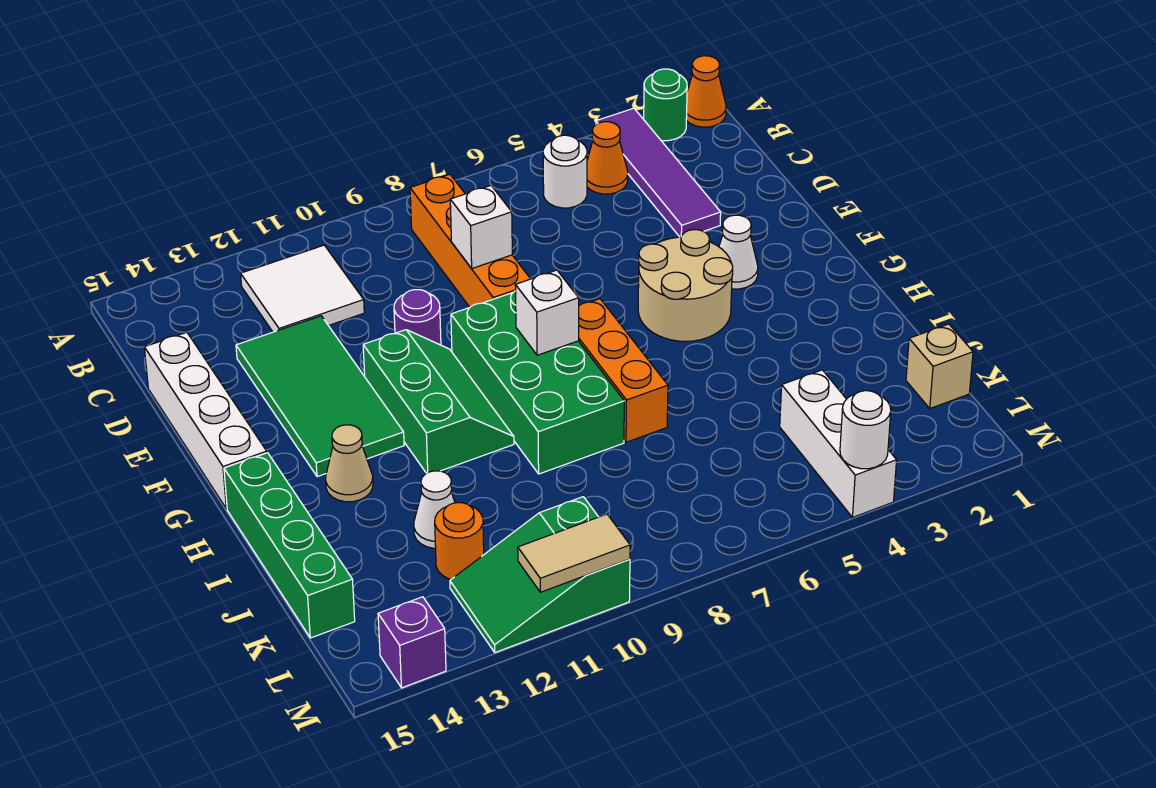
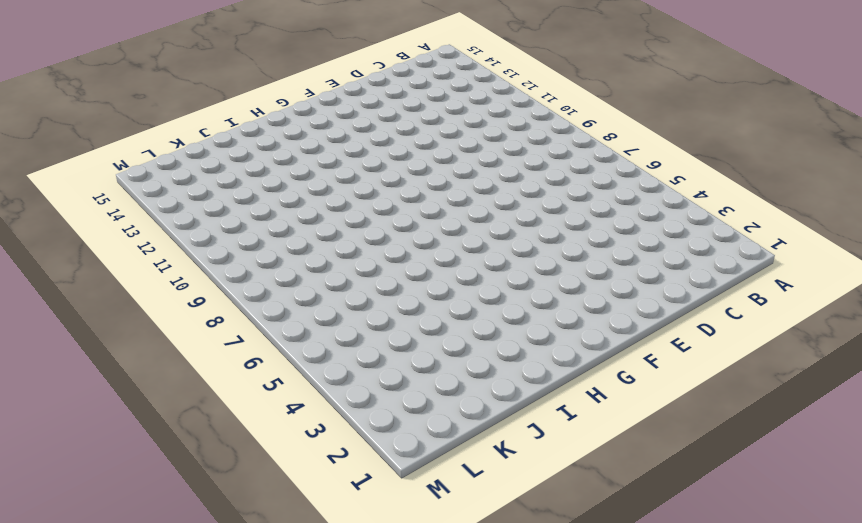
none -> orange 1x1 cone [686,56,726,127]
none -> green 1x1 round brick [644,69,687,141]
none -> purple 1x4 tile [596,108,721,237]

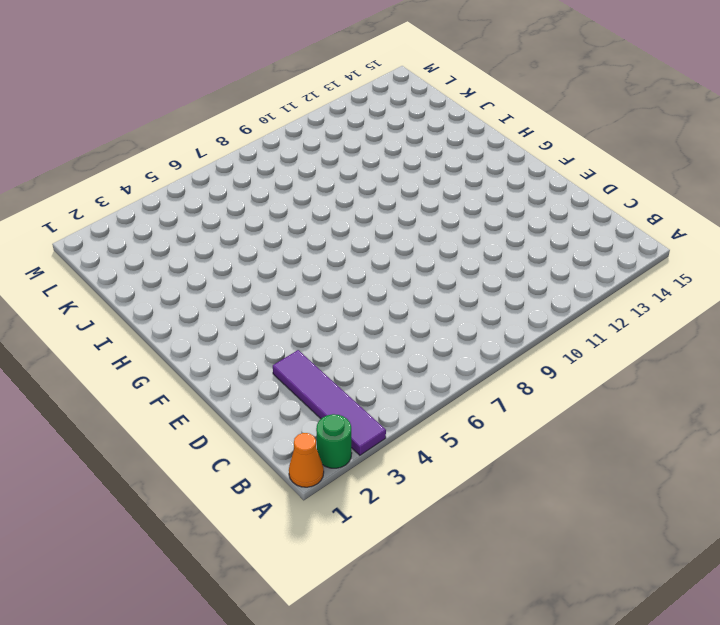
none -> orange 1x1 cone [587,122,628,194]
none -> white 1x1 round brick [543,135,587,208]
none -> orange 1x4 brick [410,174,530,307]

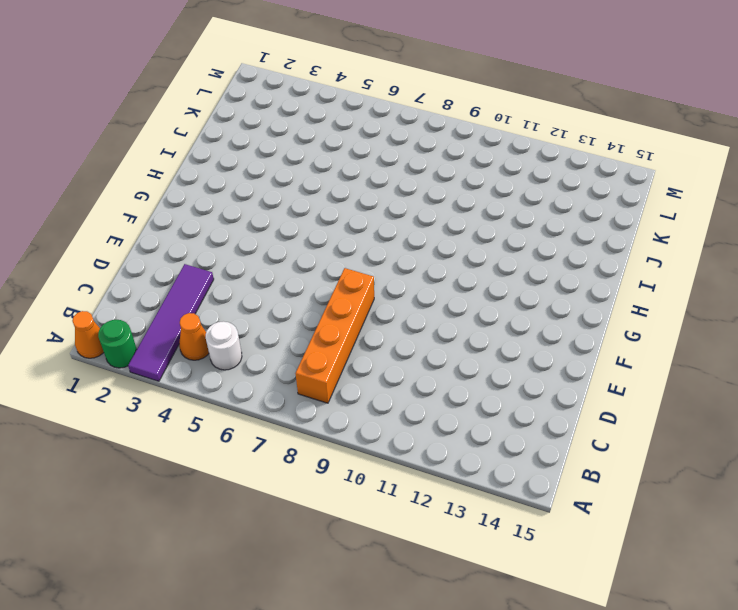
none -> white 2x2 tile [241,245,364,332]
none -> green 2x4 tile [236,316,404,477]
none -> white 1x4 brick [144,332,267,509]

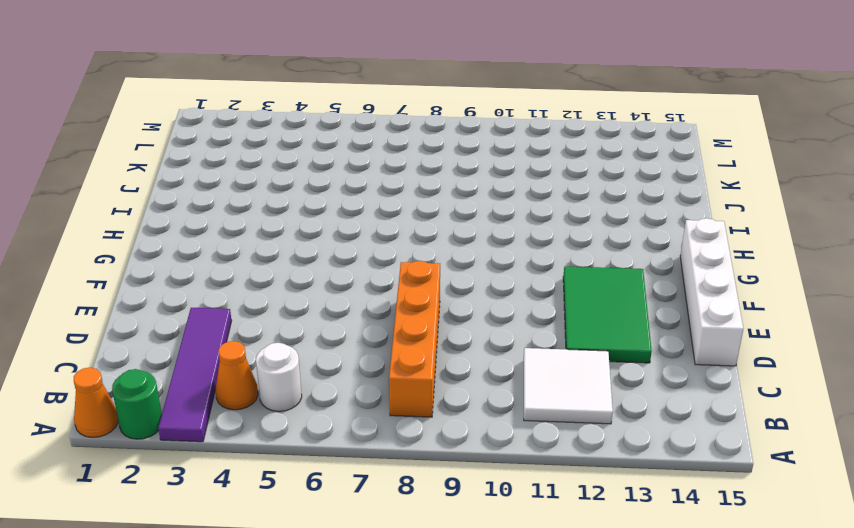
green 2x3 tile [563,266,652,363] -> green 2x4 tile [236,316,404,477]
none -> purple 1x1 round brick [394,290,441,345]
none -> white 1x1 cone [719,215,758,289]
none -> tan 2x2 round brick [638,230,733,341]

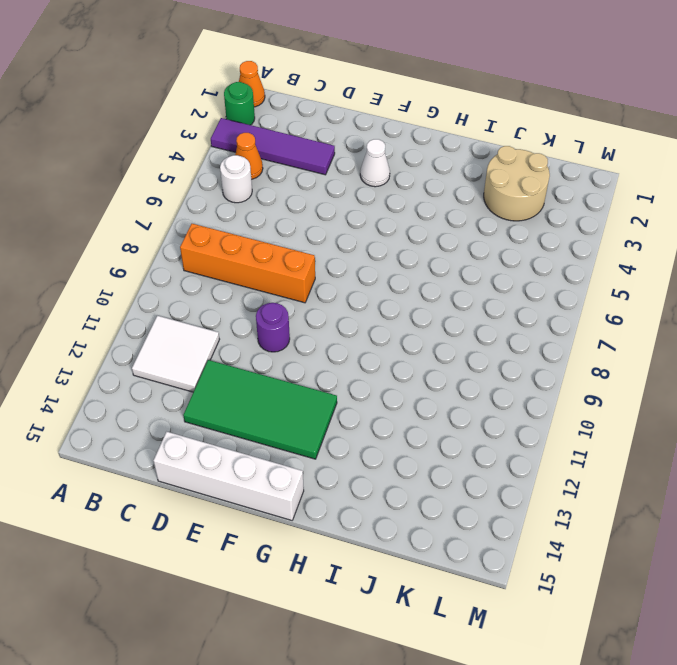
tan 2x2 round brick [484,146,550,221] -> tan 2x2 round brick moved to [638,230,733,341]
none -> green 2x4 brick [451,291,624,474]
none -> green 2x3 slope [363,330,514,473]
none -> orange 1x3 brick [579,299,668,442]

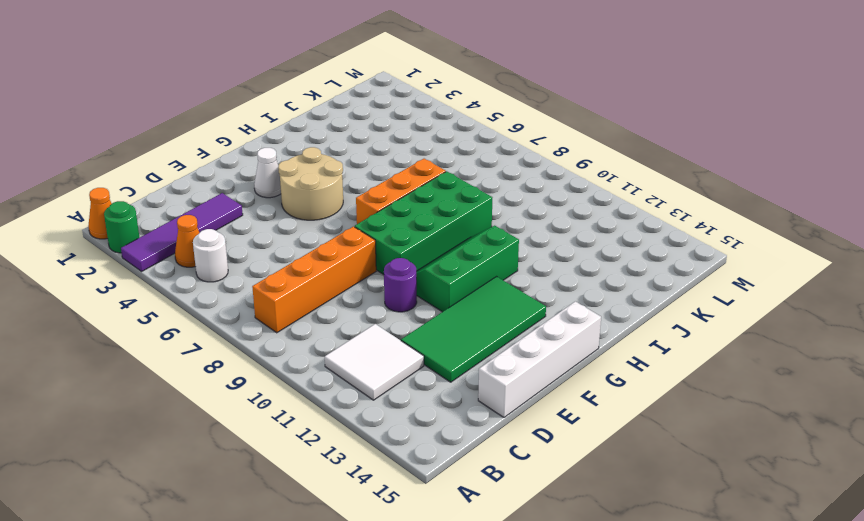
none -> tan 1x1 cone [326,425,373,502]
none -> green 1x4 brick [224,453,355,638]
none -> white 1x1 cone [414,471,455,548]

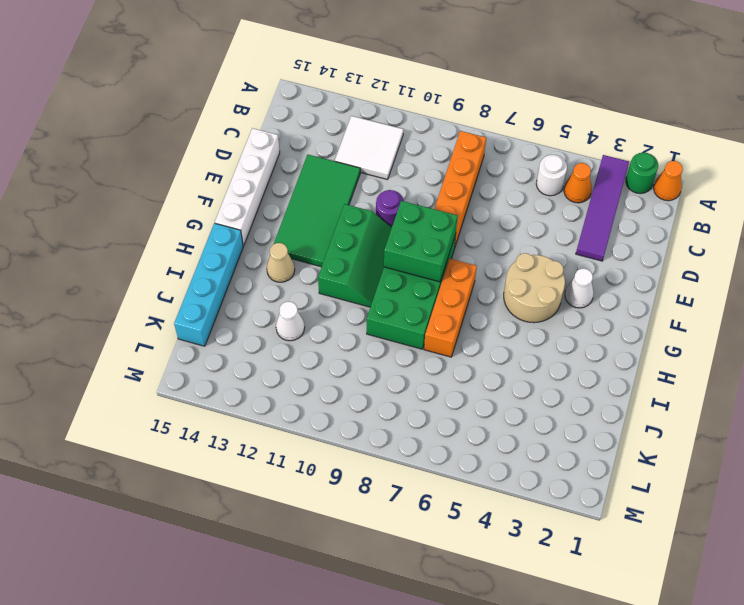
green 2x2 brick [384,201,457,282] -> white 1x1 brick [515,270,579,355]
cyan 1x4 brick [174,223,243,346] -> green 1x4 brick [224,453,355,638]
none -> tan 1x1 brick [906,324,973,408]
none -> white 1x3 brick [780,370,897,517]
none -> orange 1x1 round brick [435,503,484,579]

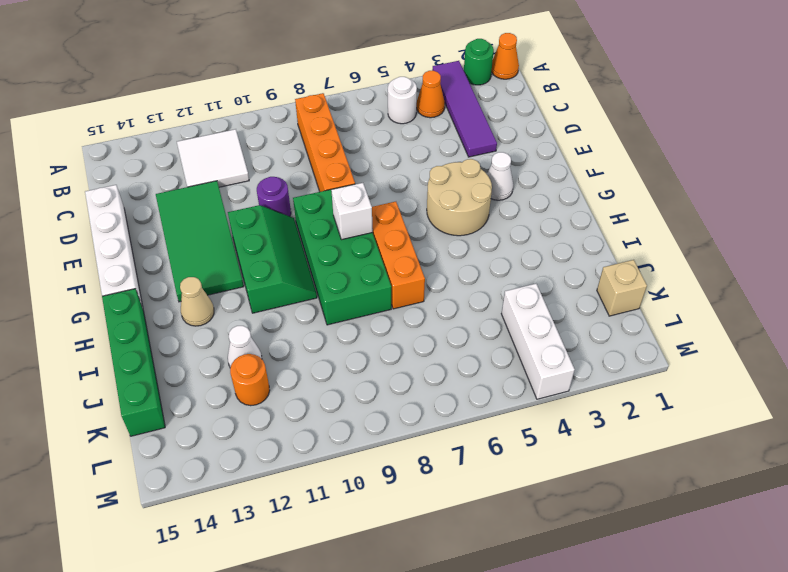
none -> green 2x3 slope [450,497,630,653]
none -> purple 1x1 brick [378,597,446,688]
none -> white 1x1 brick [450,186,512,268]

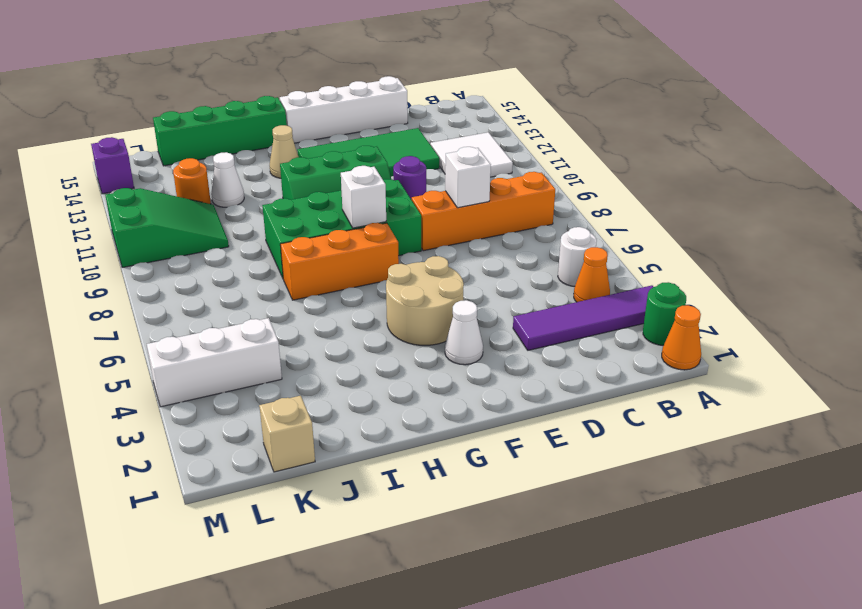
green 2x3 slope [105,188,229,268] -> green 2x3 slope turned to [450,497,630,653]
none -> white 1x1 round brick [840,391,891,469]
none -> tan 1x2 tile [518,514,630,592]

